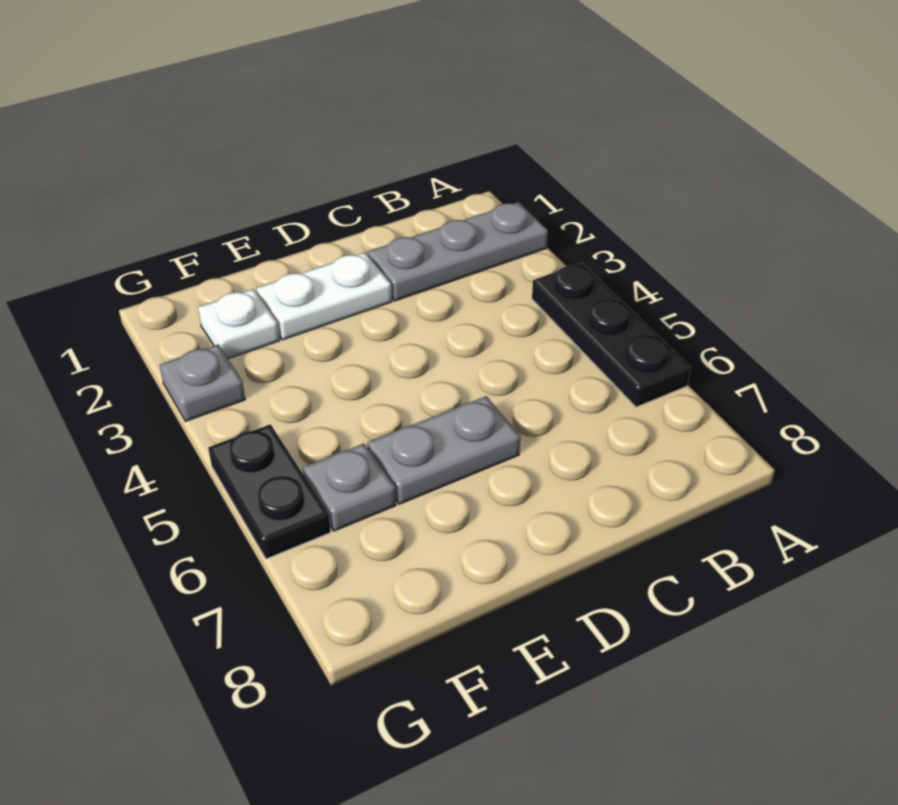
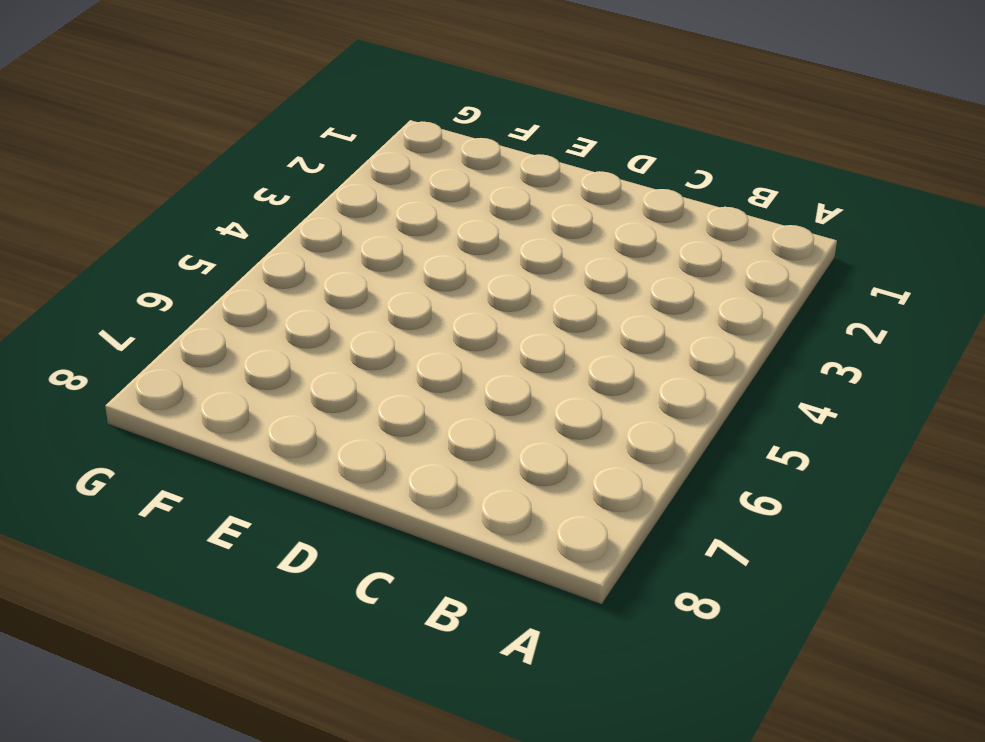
none -> grey 1x3 plate [367,202,548,301]
none -> black 1x3 plate [532,263,691,407]

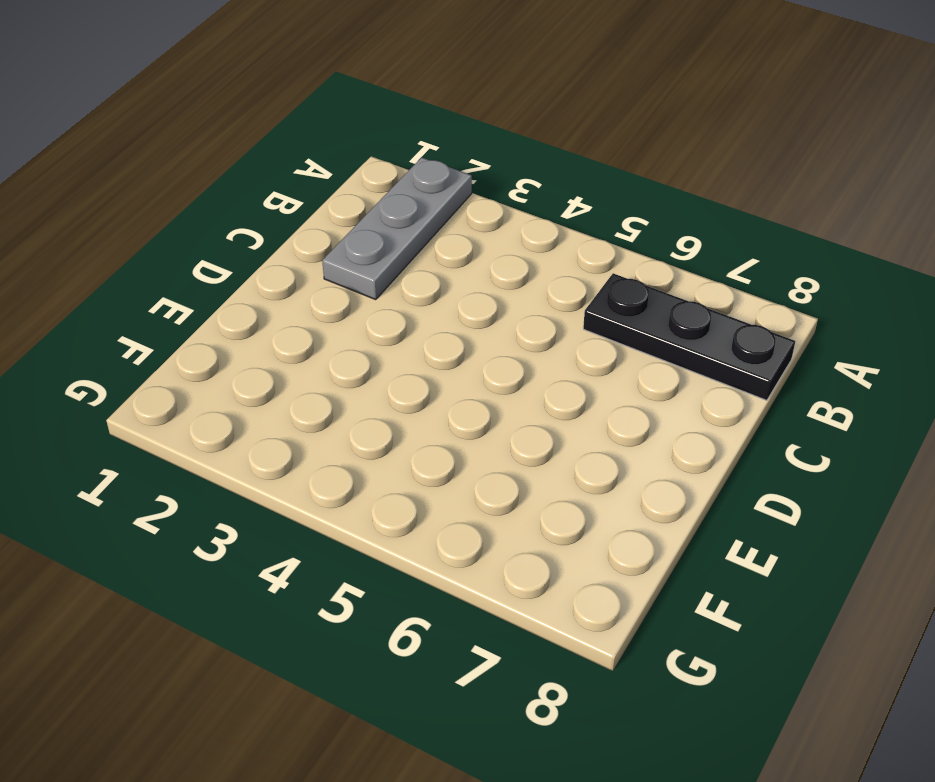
black 1x3 plate [583,273,795,400] -> black 1x3 plate moved to [532,263,691,407]
none -> white 1x2 plate [256,253,392,340]
none -> grey 1x2 plate [367,396,520,504]

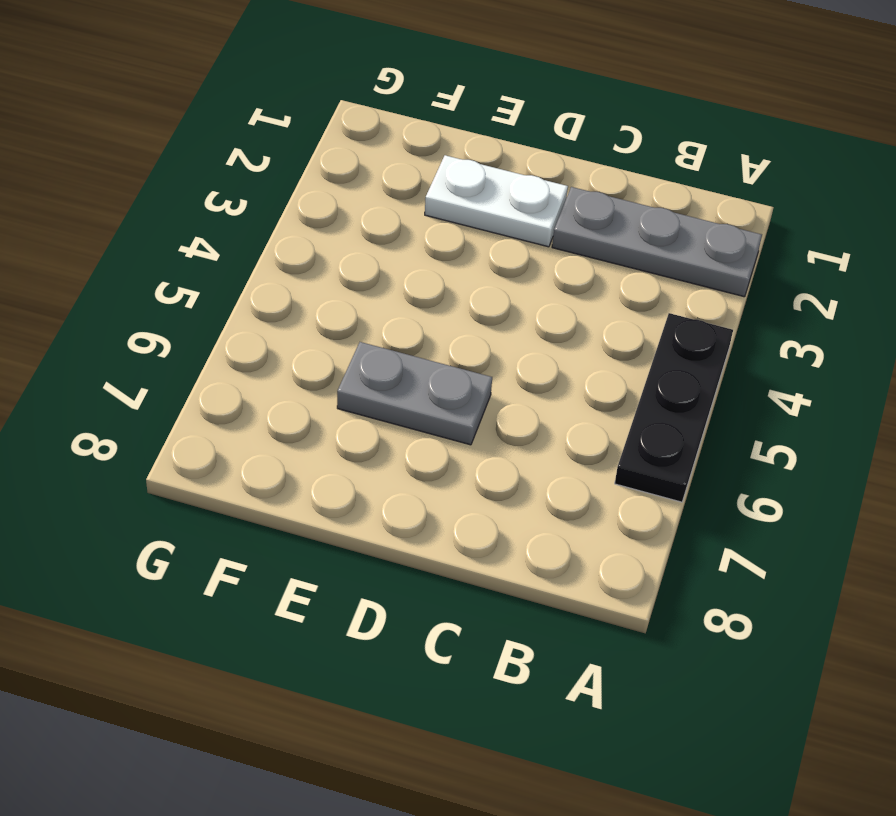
none -> white 1x1 plate [198,289,280,359]
none -> grey 1x1 plate [303,444,396,531]

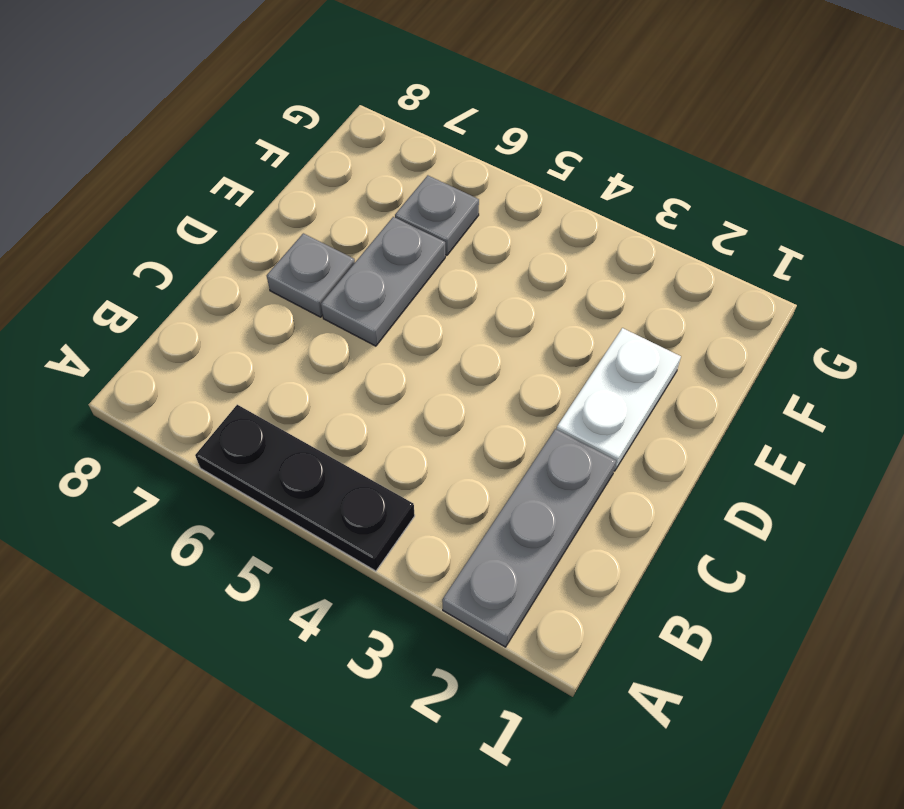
grey 1x1 plate [267,233,355,317] -> grey 1x1 plate moved to [160,345,245,421]
none -> white 1x1 plate [198,289,280,359]
none -> black 1x2 plate [208,424,331,559]

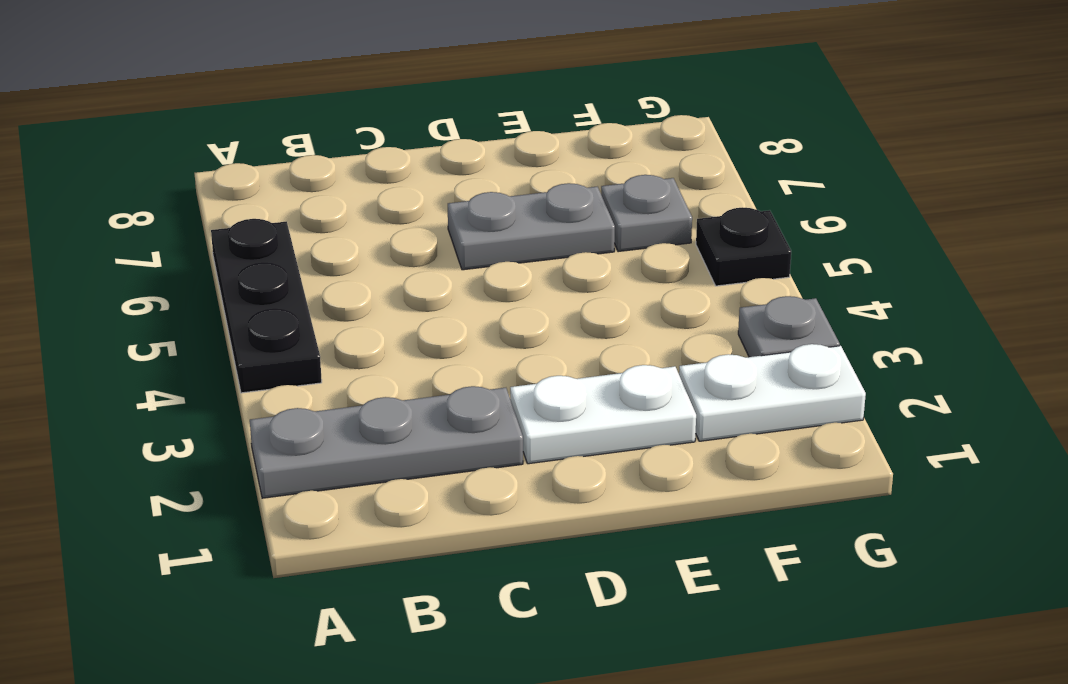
white 1x2 plate [679,344,866,441] -> white 1x1 plate [198,289,280,359]
black 1x1 plate [696,207,791,286] -> black 1x2 plate [208,424,331,559]

